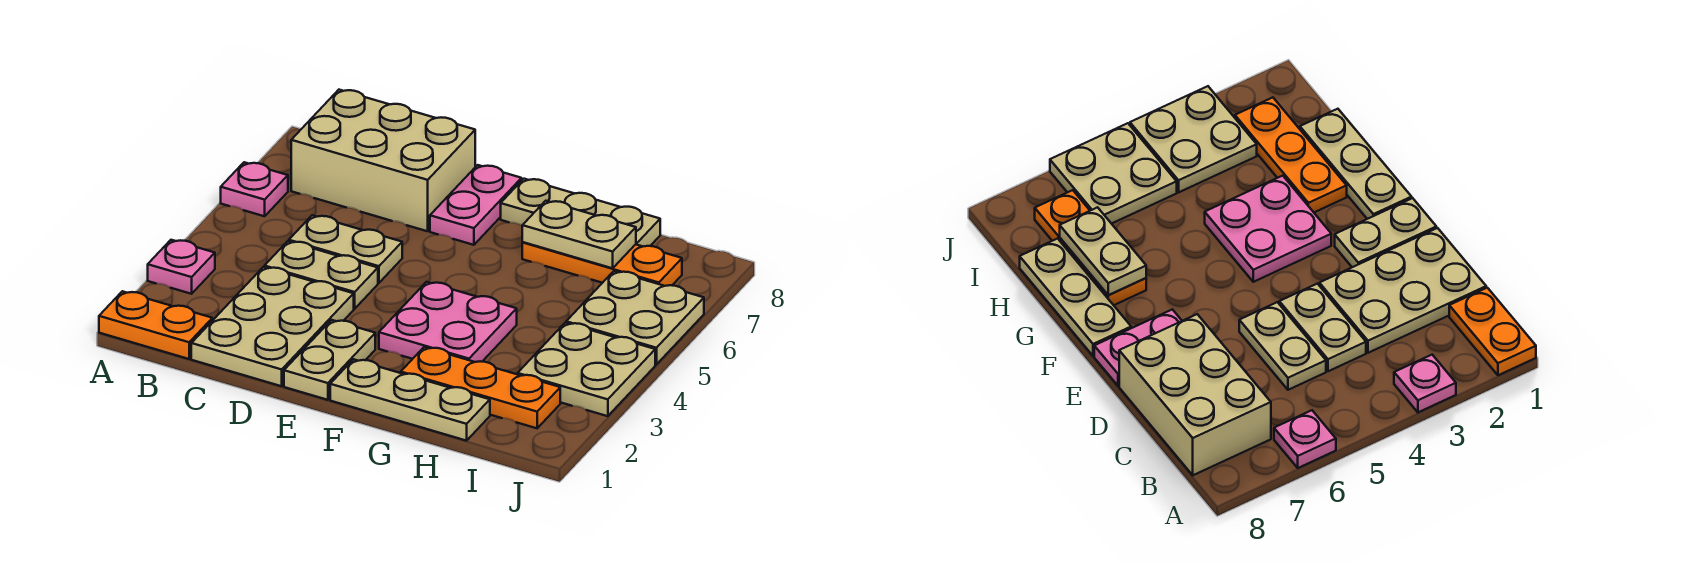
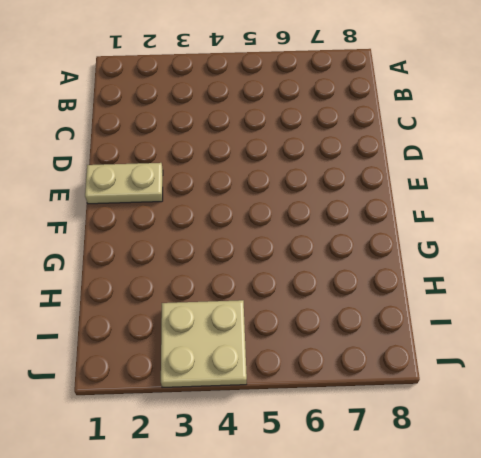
none -> orange 1x2 plate [99,291,212,359]
none -> pink 1x1 plate [148,240,215,294]
none -> pink 1x1 plate [221,162,288,216]

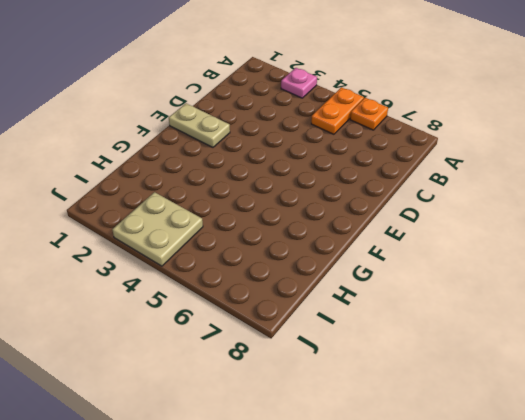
orange 1x2 plate [311,87,364,134] -> orange 1x2 plate moved to [99,291,212,359]
orange 1x1 plate [350,98,388,130] -> pink 1x1 plate [221,162,288,216]
none -> tan 2x3 brick [291,90,475,231]
none -> tan 2x3 plate [191,267,354,386]
none -> tan 1x2 plate [264,241,378,309]

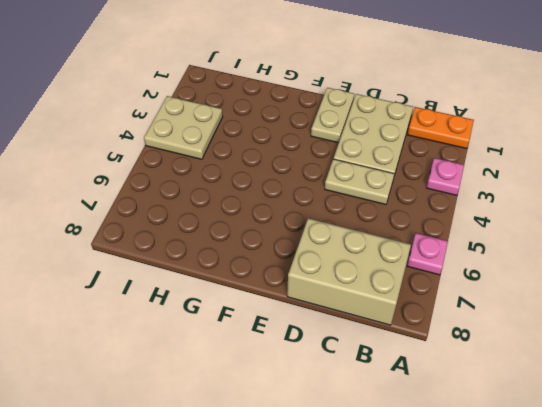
none -> tan 1x2 plate [289,215,402,283]
none -> pink 1x2 plate [430,165,522,245]
none -> tan 1x3 plate [330,359,490,441]

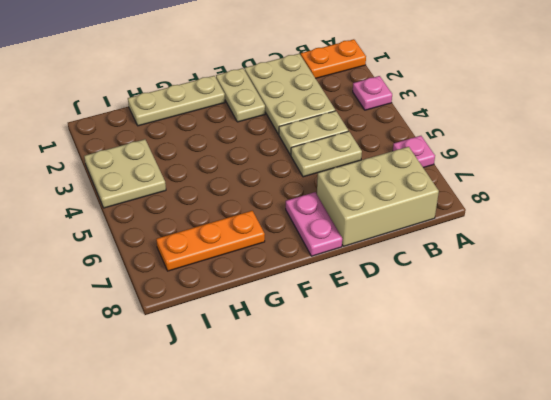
none -> pink 2x2 plate [379,282,517,362]
none -> tan 1x3 plate [501,179,660,246]
none -> orange 1x3 plate [401,347,560,428]

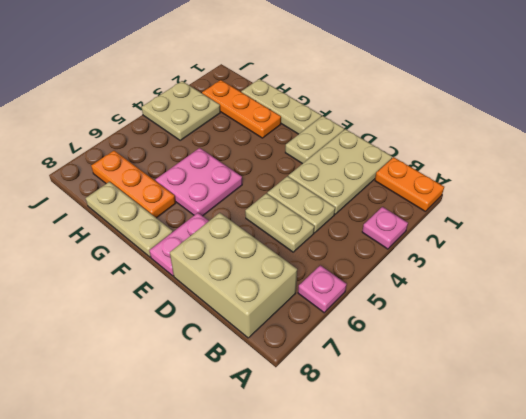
pink 2x2 plate [156,148,242,216] -> pink 2x2 plate moved to [379,282,517,362]
none -> tan 2x2 plate [566,271,704,365]
none -> tan 1x2 plate [522,201,636,268]

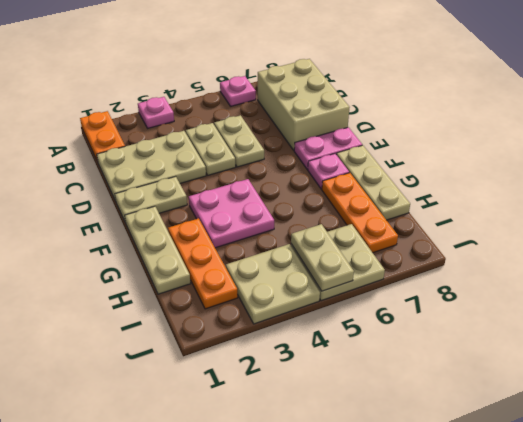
pink 1x1 plate [308,154,349,189] -> none
tan 1x2 plate [291,224,354,291] -> tan 1x2 plate moved to [522,201,636,268]

